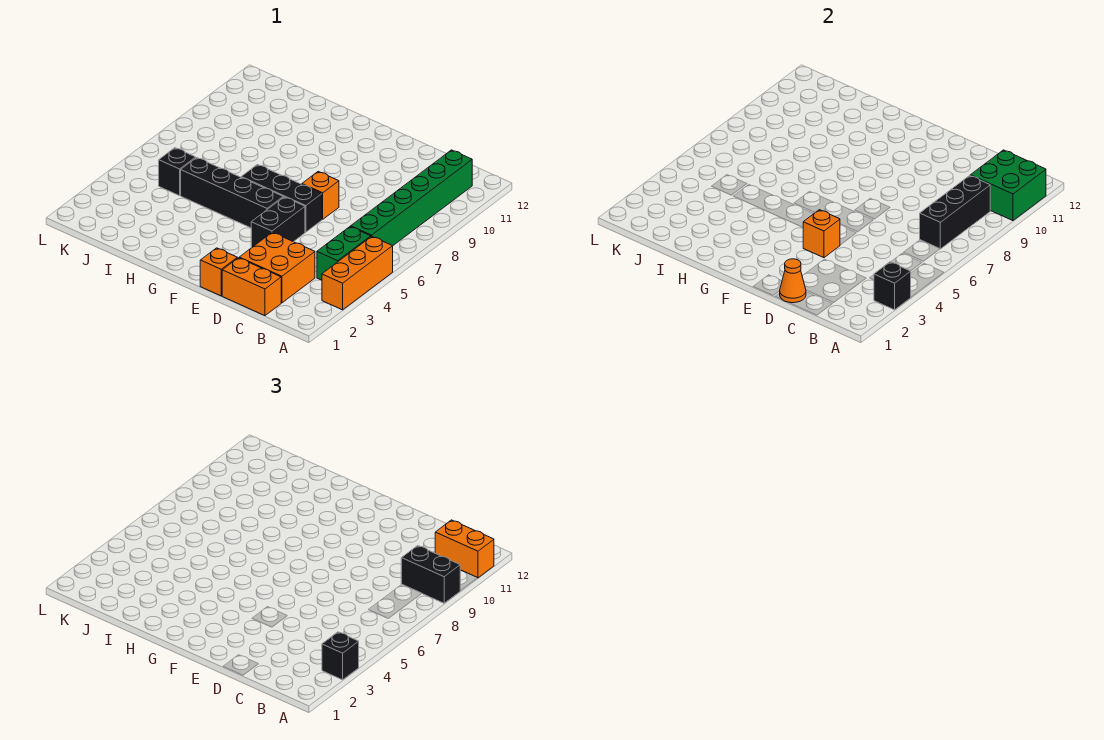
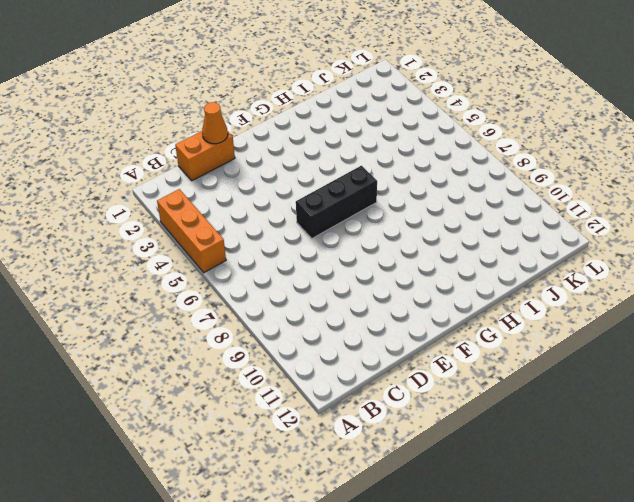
none -> green 1x2 brick [317,227,371,280]
none -> green 1x6 brick [351,150,473,246]
none -> orange 2x2 brick [239,232,315,303]

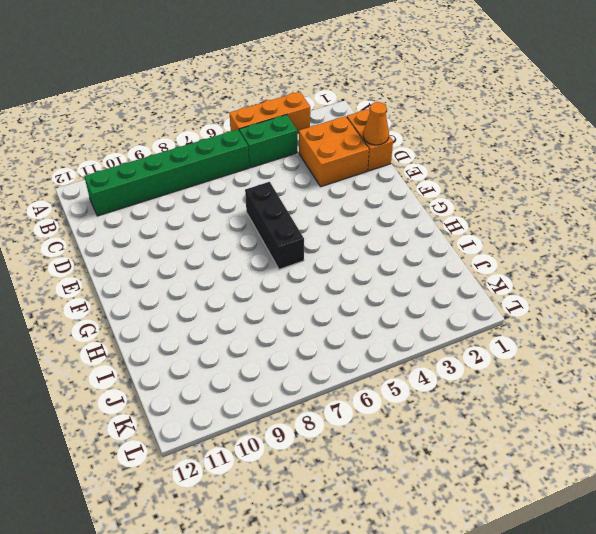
none -> orange 1x1 brick [200,248,237,296]
none -> black 1x2 brick [251,197,305,248]
none -> orange 1x1 brick [302,172,339,219]

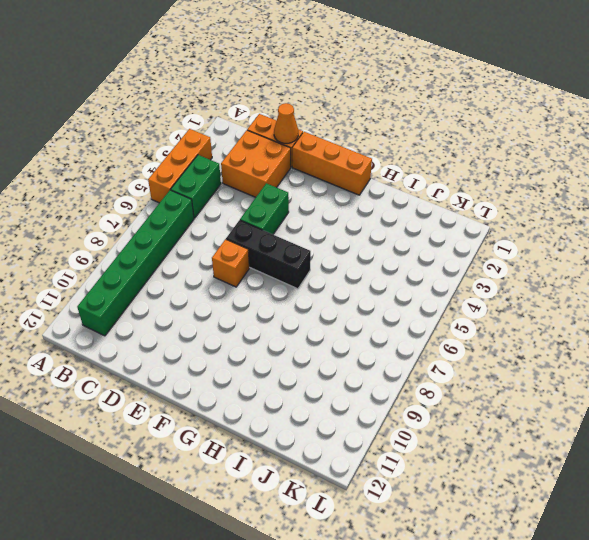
orange 1x3 brick [292,132,372,195] -> orange 1x1 brick [200,248,237,296]
green 1x2 brick [240,183,289,234] -> black 1x2 brick [251,197,305,248]
none -> black 1x4 brick [181,158,283,228]
none -> black 1x1 brick [159,148,196,196]
none -> black 1x1 brick [874,262,911,310]

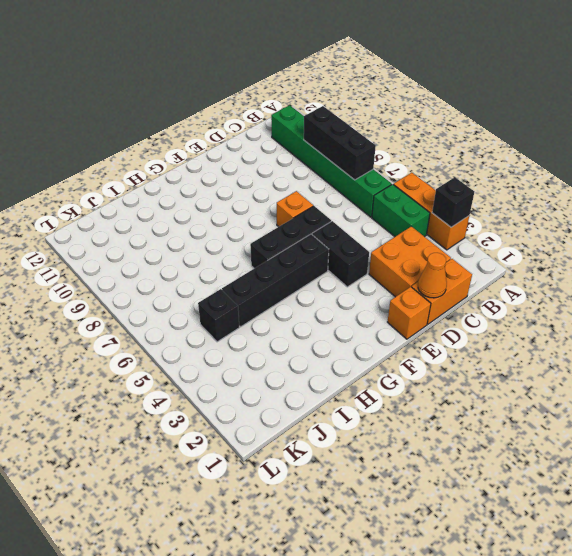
none -> green 2x2 brick [970,150,1046,221]
none -> orange 1x1 brick [803,210,840,258]
none -> black 1x1 brick [322,632,359,680]

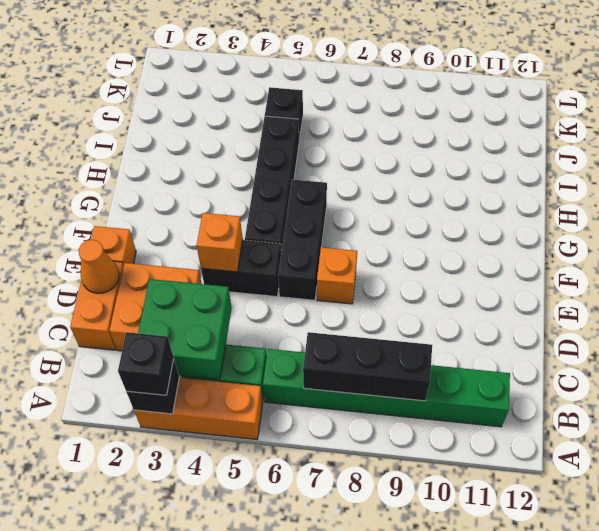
green 2x2 brick [138,279,232,380] -> green 2x2 brick moved to [970,150,1046,221]
none -> black 1x2 brick [401,546,460,603]
none -> orange 1x2 brick [435,520,494,578]

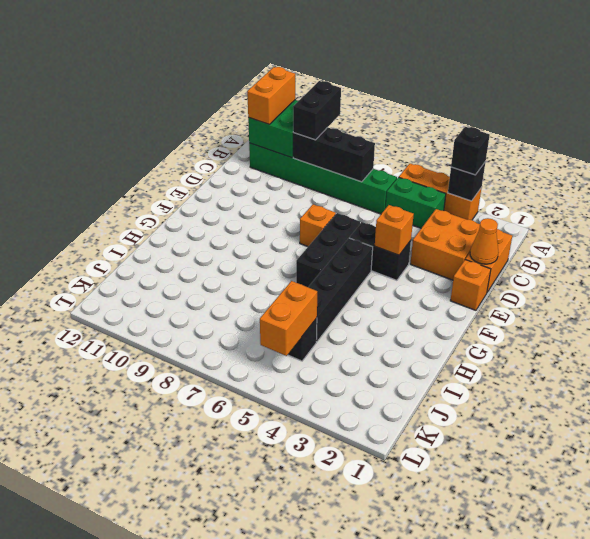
orange 1x2 brick [260,281,317,356] -> none

